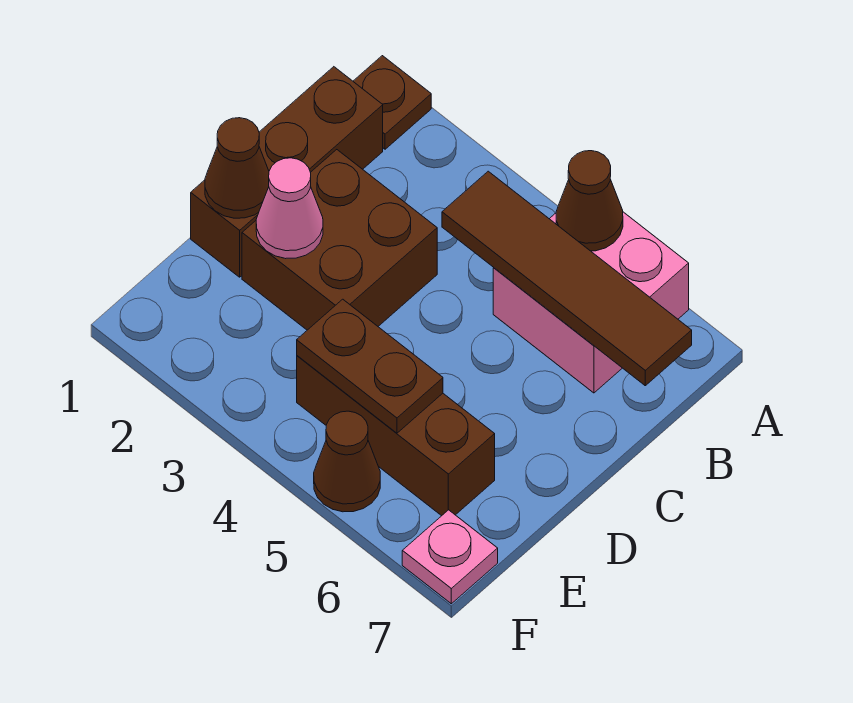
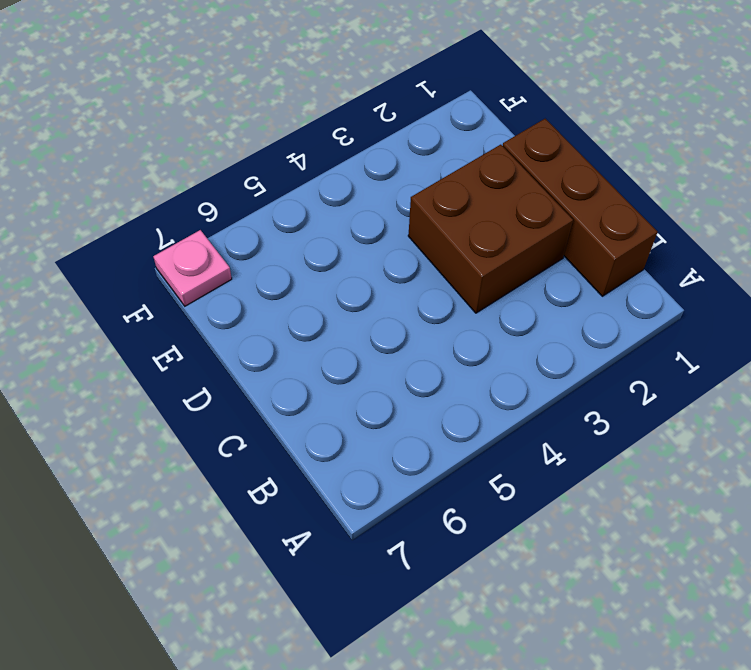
none -> brown 1x1 plate [353,56,431,149]
none -> pink 2x2 brick [493,212,689,393]
none -> brown 1x3 brick [297,356,495,516]

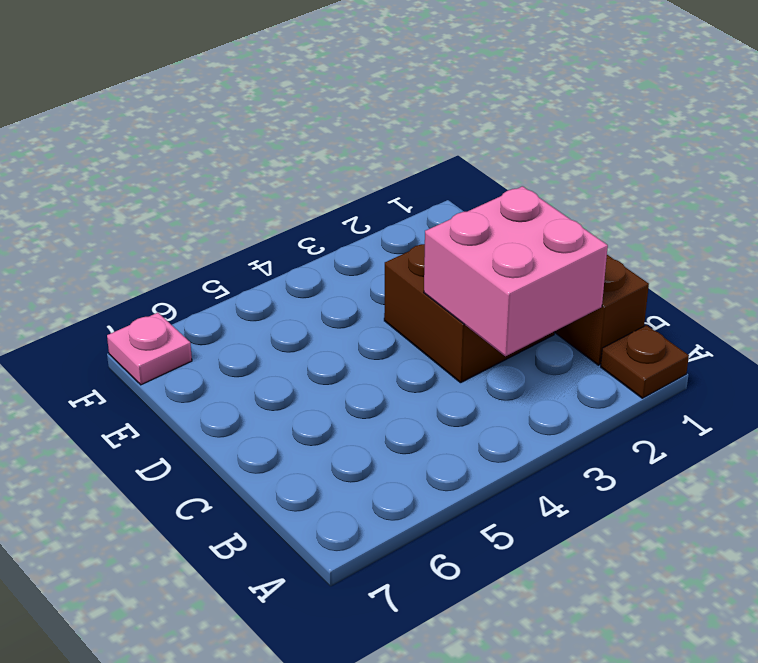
pink 2x2 brick [424,186,608,356] -> pink 2x2 brick moved to [493,212,689,393]
none -> brown 1x3 brick [297,356,495,516]
none -> brown 1x1 cone [314,411,380,512]
none -> brown 1x1 cone [556,151,623,251]

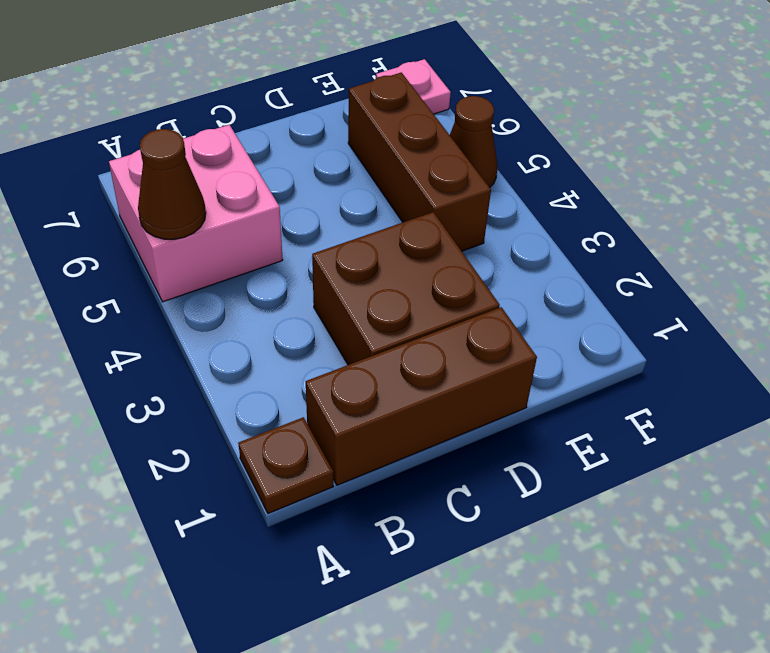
none -> brown 1x4 tile [442,171,692,386]
none -> brown 1x1 cone [205,118,269,218]
none -> pink 1x1 cone [256,158,323,259]

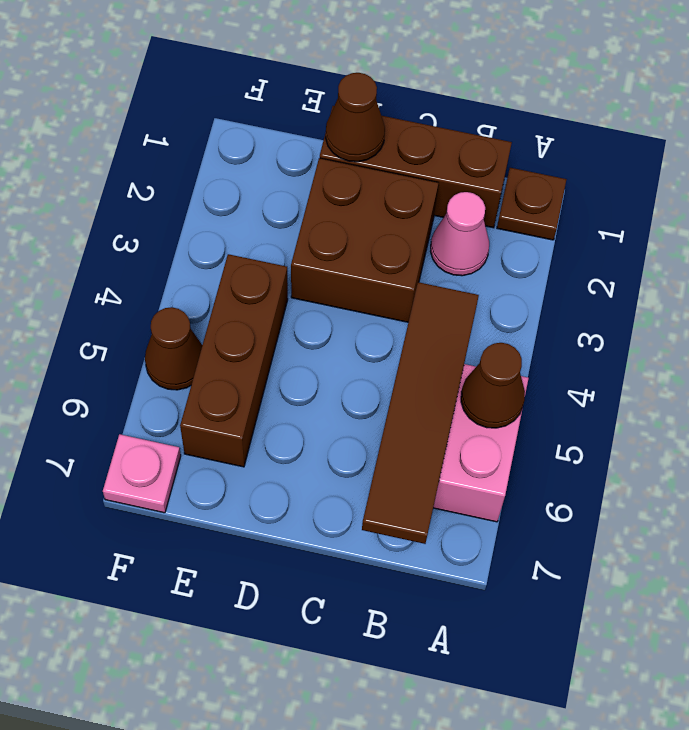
pink 1x1 cone [430,192,489,276] -> pink 1x1 cone moved to [256,158,323,259]
none -> brown 1x2 plate [297,299,443,433]

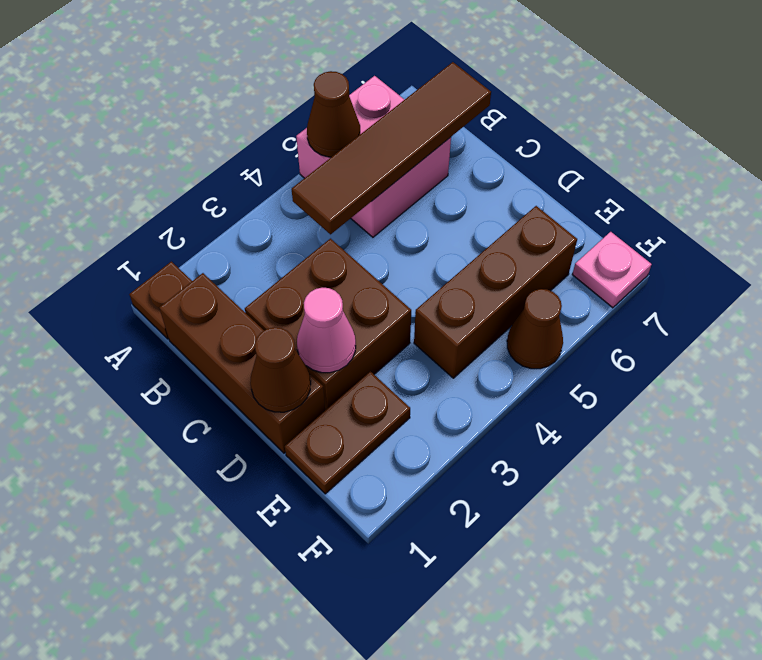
brown 1x2 plate [285,371,410,494] -> brown 1x2 plate moved to [297,299,443,433]

